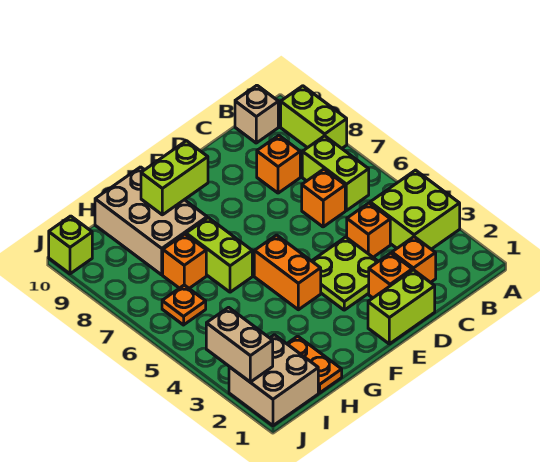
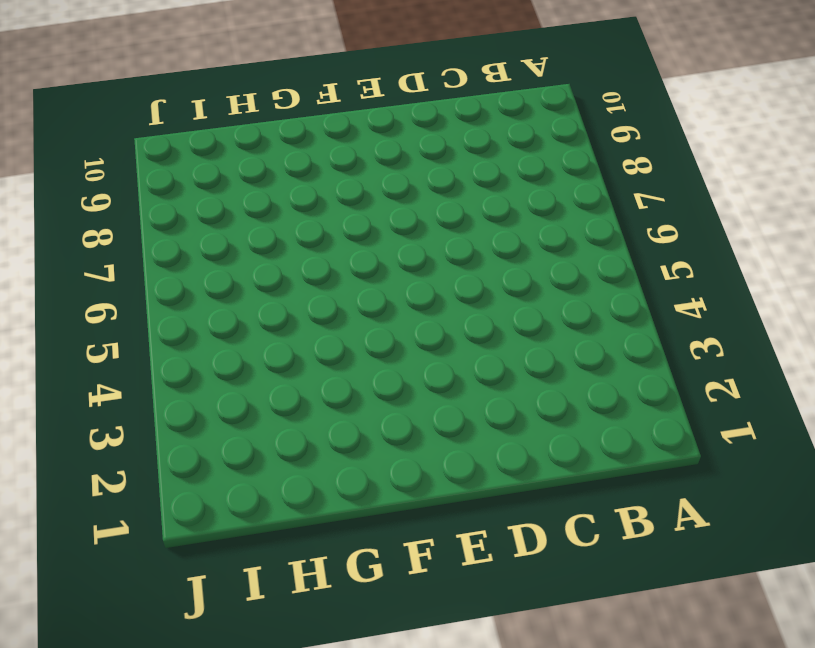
none -> lime 2x2 brick [370,170,460,249]
none -> lime 1x2 brick [281,86,347,148]
none -> lime 1x2 brick [302,136,369,211]

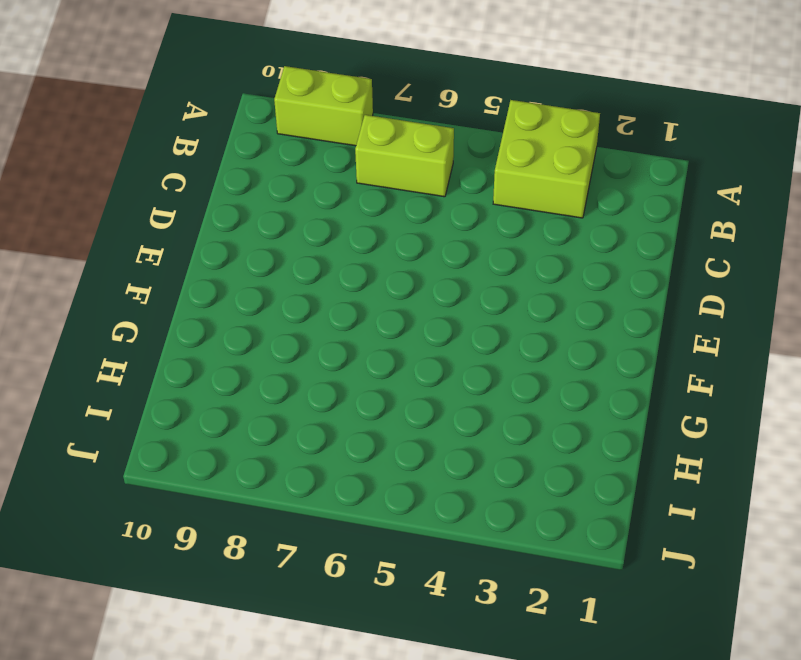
none -> tan 1x1 brick [235,85,278,143]
none -> orange 1x1 brick [392,237,436,283]
none -> orange 1x1 brick [347,203,390,257]

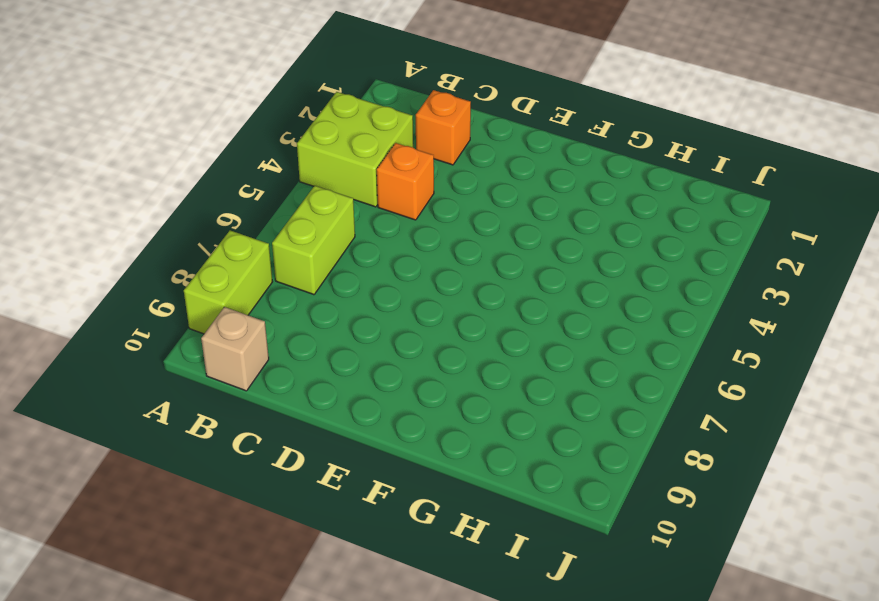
none -> orange 1x1 brick [302,169,345,227]
none -> orange 1x1 brick [257,135,300,193]
none -> lime 1x2 brick [368,270,435,344]

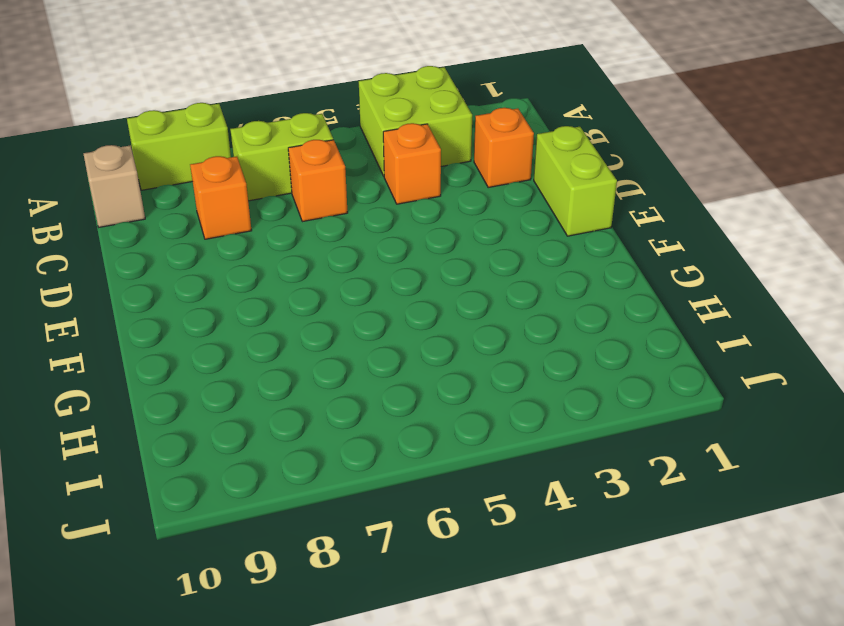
none -> orange 1x1 brick [369,253,412,298]
none -> lime 2x2 plate [312,237,378,310]
none -> orange 1x2 brick [254,235,321,310]

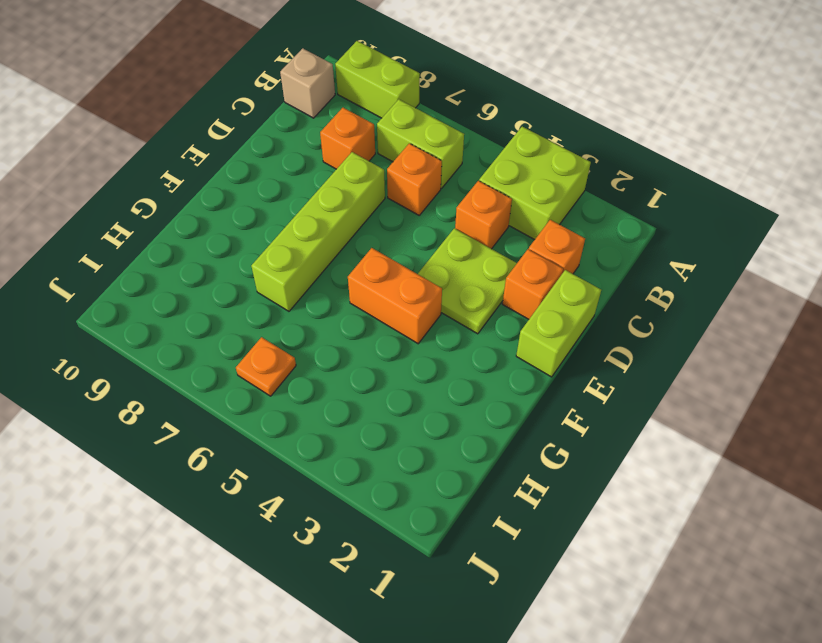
lime 1x4 brick [251,152,385,311] -> lime 1x2 brick [186,218,252,292]
none -> tan 2x3 brick [95,167,207,275]
none -> orange 1x2 plate [287,336,342,393]
none -> orange 1x1 brick [163,234,206,288]

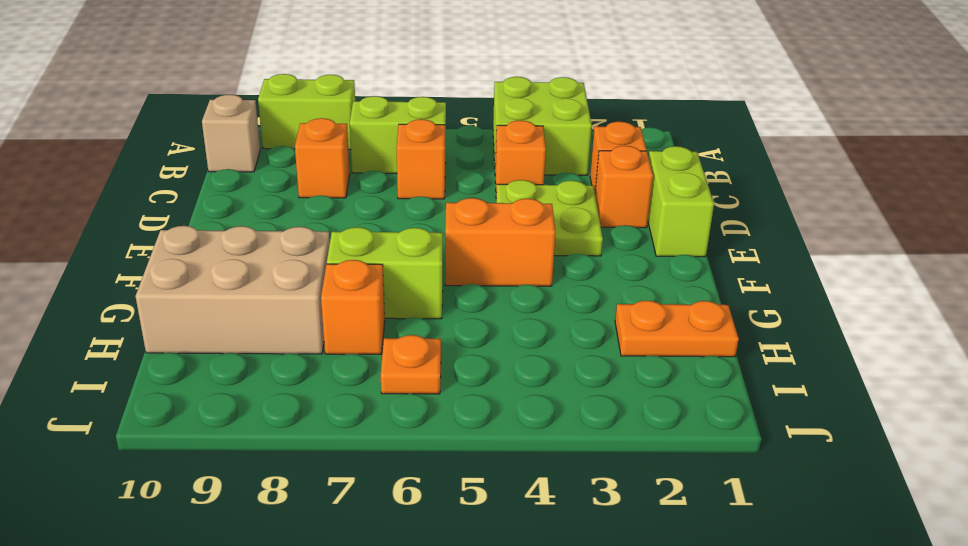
none -> tan 2x2 brick [229,335,318,426]
none -> lime 1x1 brick [49,216,92,274]
none -> lime 1x2 brick [141,141,208,215]

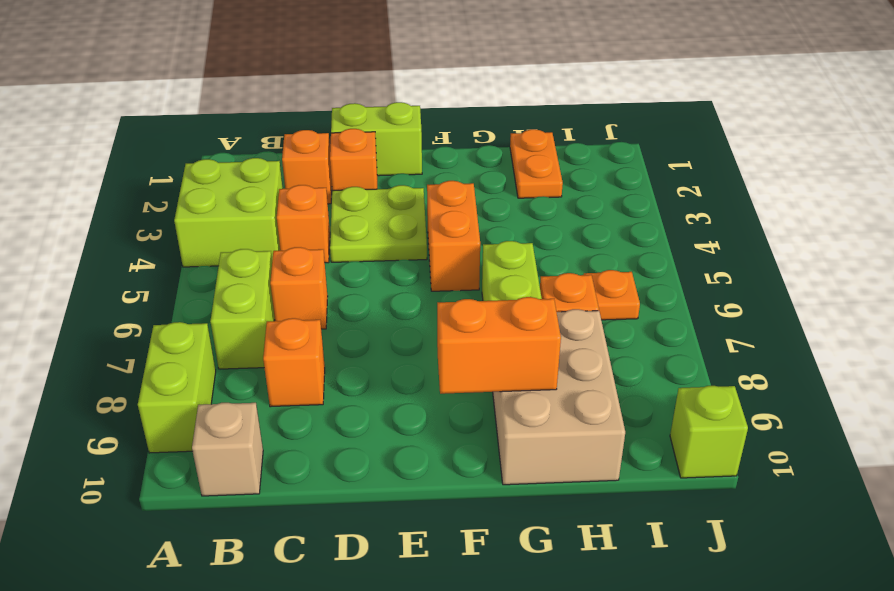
orange 1x2 brick [437,297,561,394] -> lime 1x2 brick [141,141,208,215]
none -> tan 2x2 brick [229,335,318,426]
none -> tan 1x2 brick [206,307,273,382]

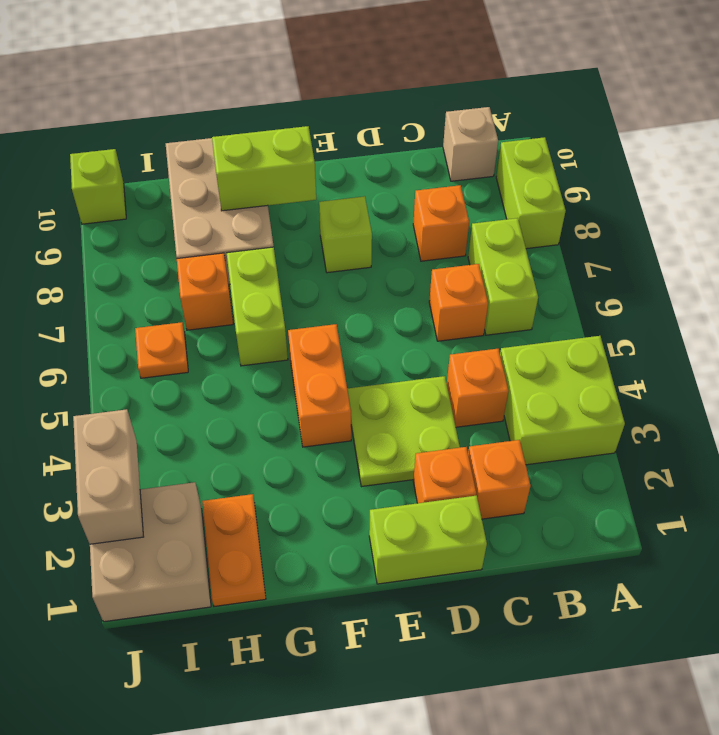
lime 1x1 brick [319,196,372,273] -> none

